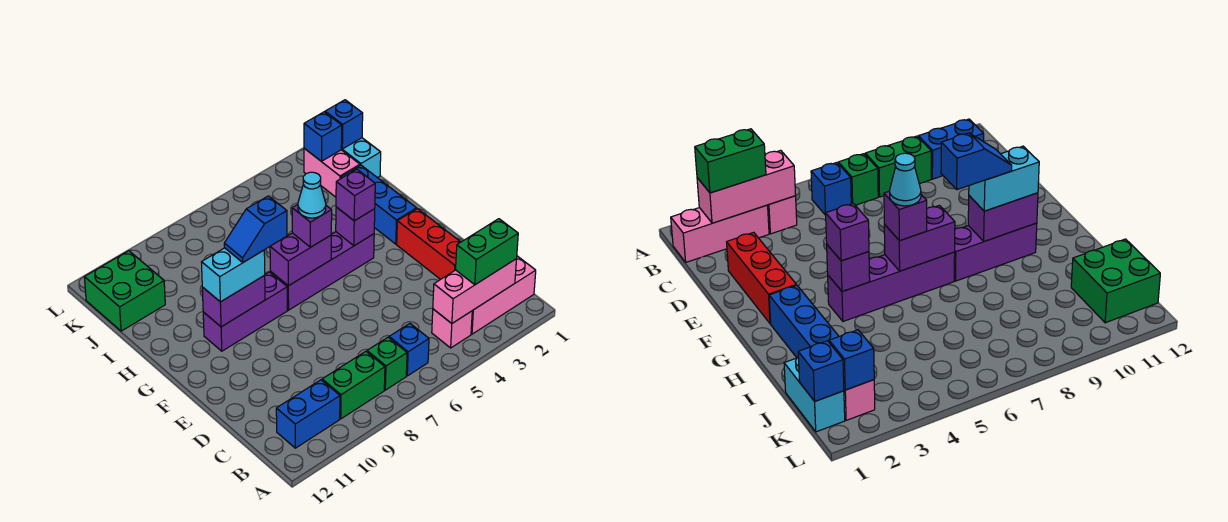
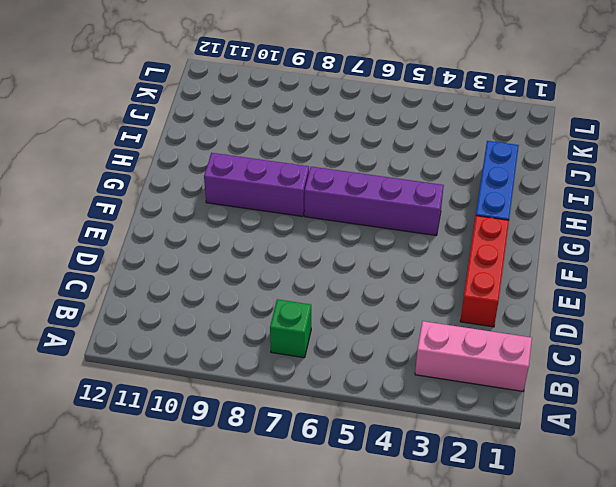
none -> pink 1x1 brick [432,309,472,348]
none -> blue 1x1 brick [389,324,429,376]
none -> green 1x2 brick [322,351,385,419]

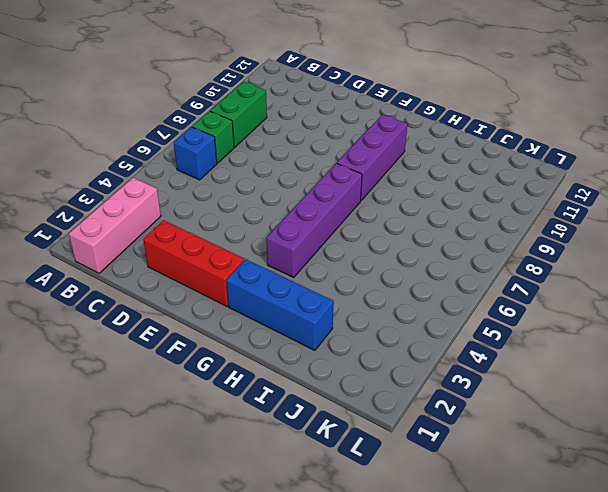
none -> pink 1x1 brick [432,309,472,348]
none -> blue 1x2 brick [276,380,340,448]
none -> cyan 1x2 brick [341,138,381,178]

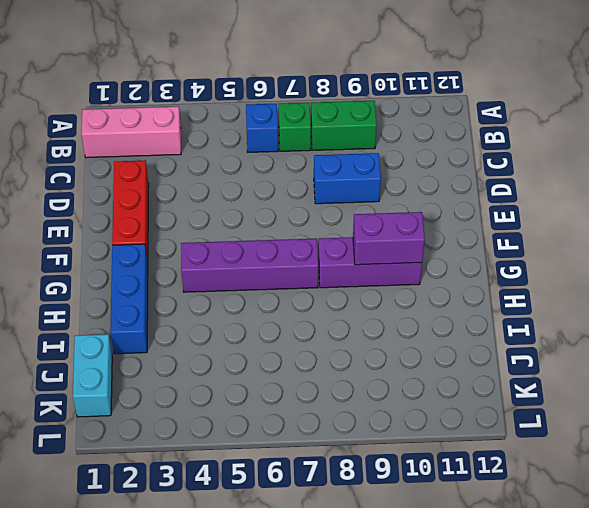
blue 1x2 brick [314,153,381,204] -> blue 1x2 brick moved to [276,380,340,448]
none -> pink 1x1 brick [432,309,472,348]
none -> pink 1x2 brick [304,148,360,197]
none -> green 2x2 brick [84,251,165,331]

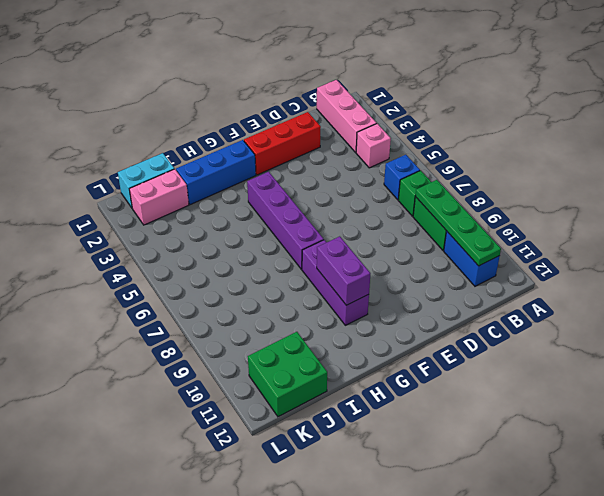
green 1x4 plate [415,180,501,266] -> none
none -> pink 1x3 brick [433,259,517,323]
none -> purple 1x1 brick [336,207,375,246]
none -> purple 1x2 brick [270,233,331,286]

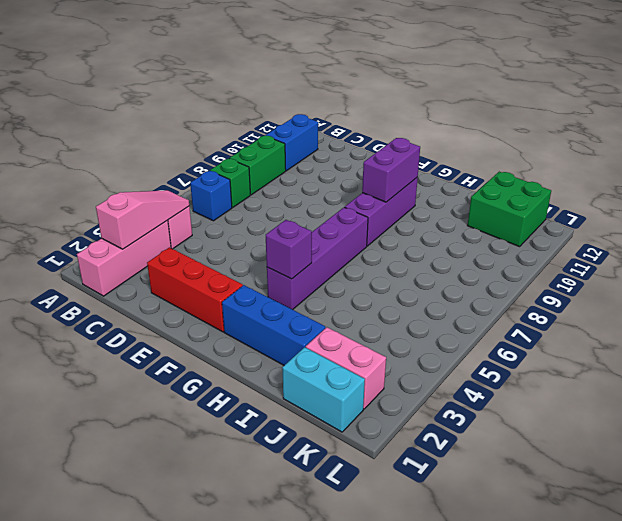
pink 1x3 slope [96,190,189,249] -> pink 1x3 brick [433,259,517,323]
none -> purple 1x2 brick [270,233,331,286]
none -> blue 1x1 brick [325,100,363,149]
none -> blue 1x1 brick [304,112,342,161]

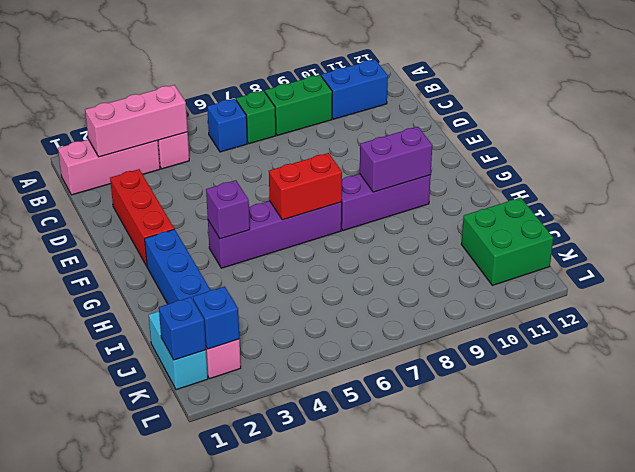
red 1x2 brick [269,153,342,220] -> purple 1x2 brick [270,233,331,286]
none -> green 1x2 brick [456,219,518,285]
none -> purple 1x1 brick [336,169,375,221]
none -> purple 1x1 brick [292,205,332,247]

